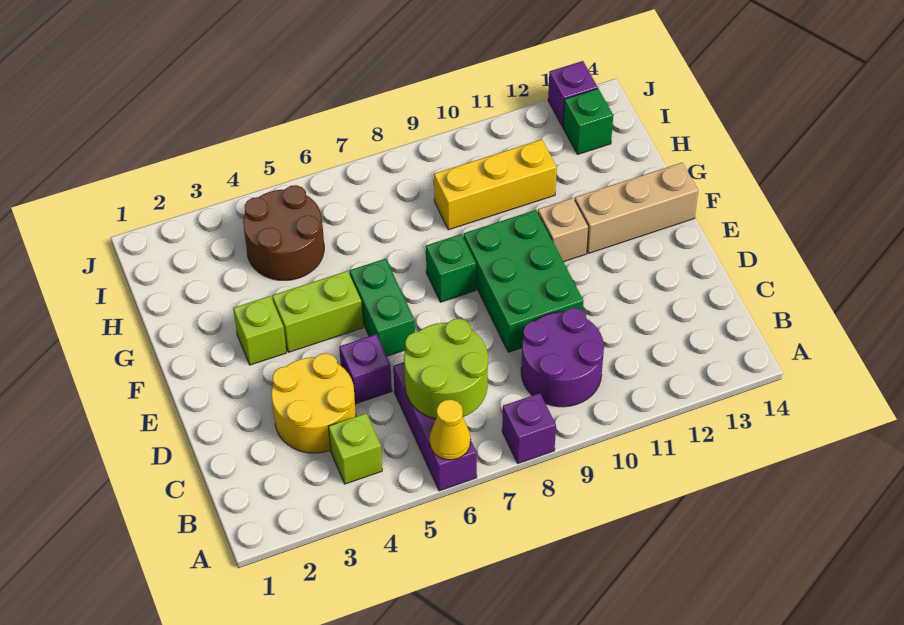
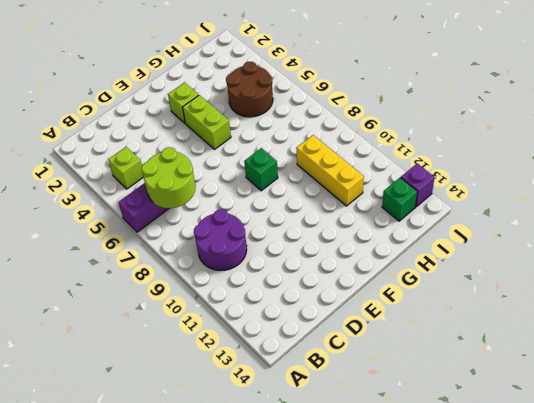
none -> purple 1x1 brick [502,393,556,463]
none -> yellow 2x2 round brick [271,353,356,453]
none -> purple 1x1 brick [339,334,392,404]

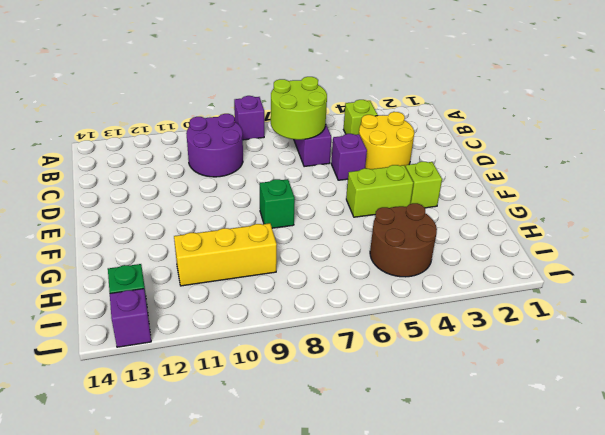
none -> green 2x3 brick [463,210,583,352]
none -> green 1x2 brick [350,259,415,356]
none -> tan 1x1 brick [538,198,588,262]

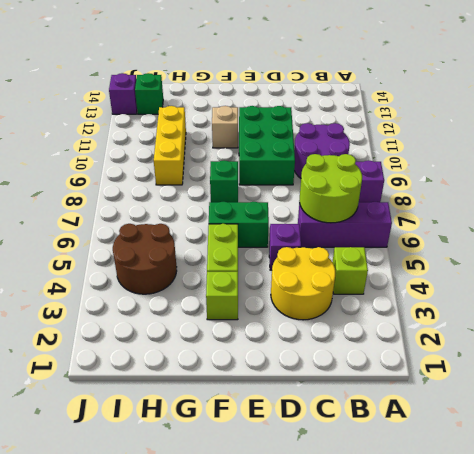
green 2x3 brick [239,106,295,185] -> green 2x3 brick turned to [463,210,583,352]
none -> tan 1x3 brick [575,163,698,253]
none -> yellow 1x1 cone [430,400,471,460]

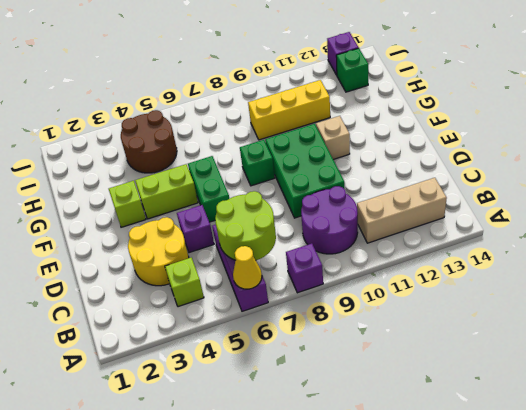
tan 1x3 brick [357,178,447,243] -> tan 1x3 brick moved to [575,163,698,253]

